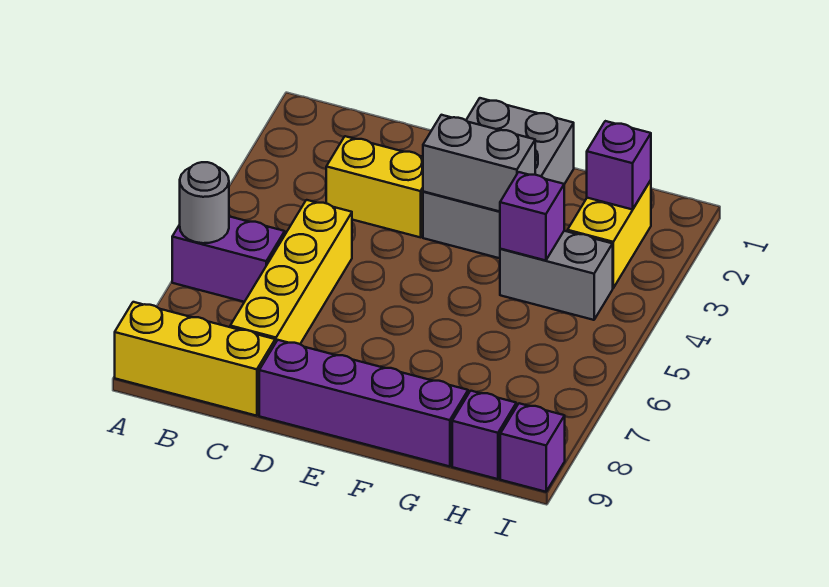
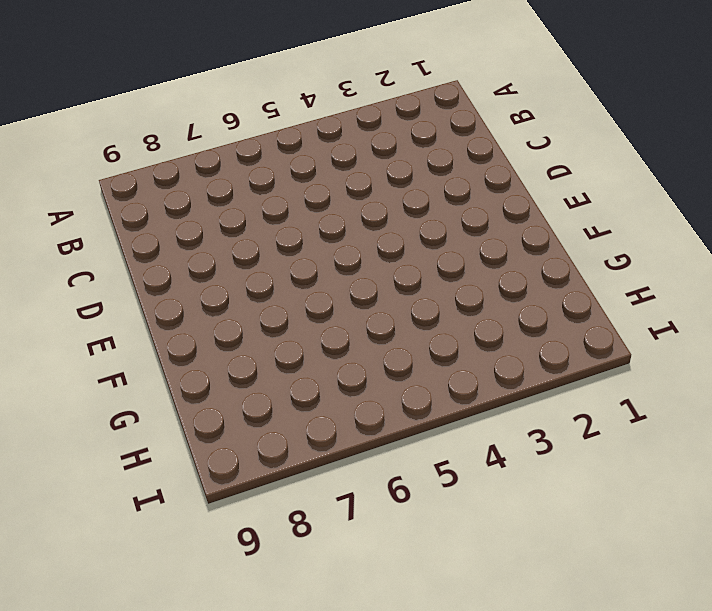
none -> purple 1x2 brick [172,216,285,302]
none -> yellow 1x3 brick [115,302,275,416]
none -> yellow 1x2 brick [326,136,423,237]

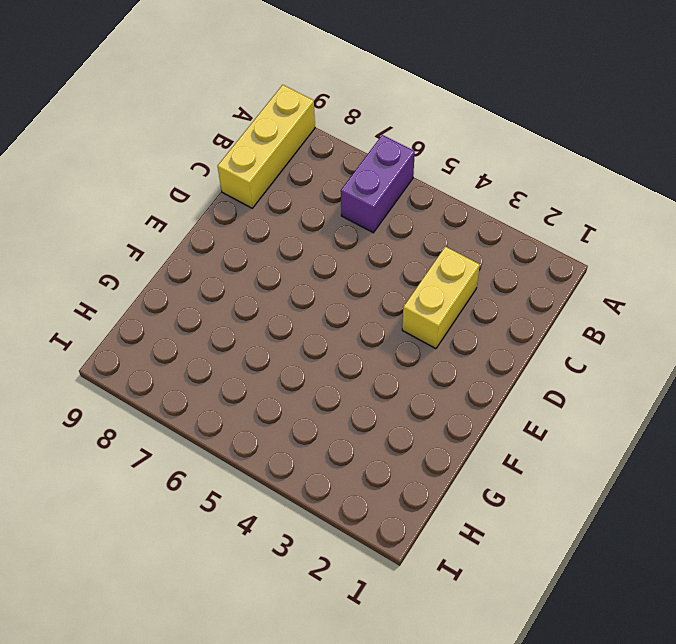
none -> yellow 1x4 brick [230,200,352,344]
none -> purple 1x4 brick [259,340,468,466]
none -> grey 2x3 brick [423,98,574,258]

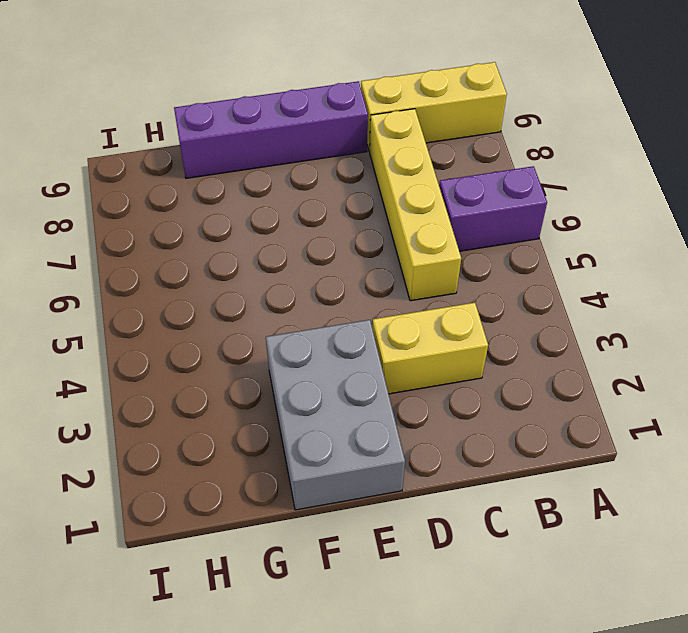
none -> grey 1x2 brick [500,231,613,320]
none -> yellow 1x2 brick [568,180,651,288]
none -> purple 1x1 brick [452,391,516,479]

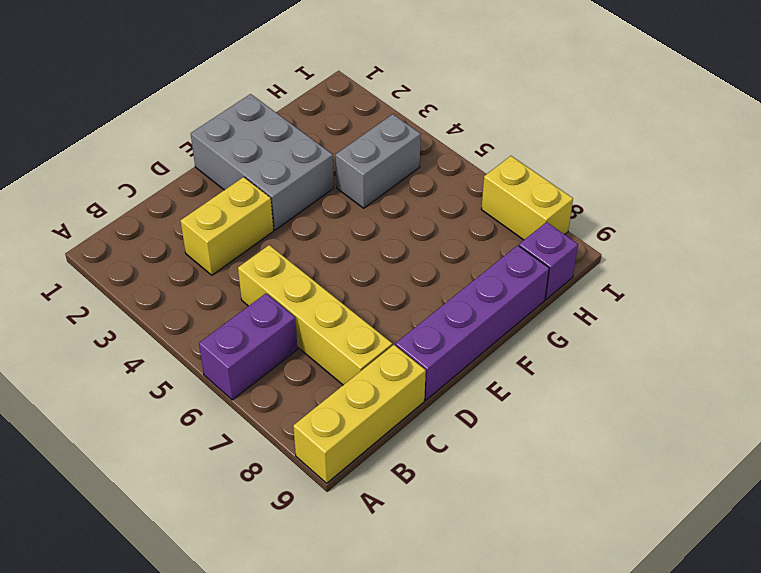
yellow 1x2 brick [481,156,573,240] -> yellow 1x2 brick moved to [568,180,651,288]
none -> purple 1x1 brick [500,403,565,492]
none -> grey 1x1 round brick [180,162,229,243]
none -> grey 1x2 brick [423,115,535,212]

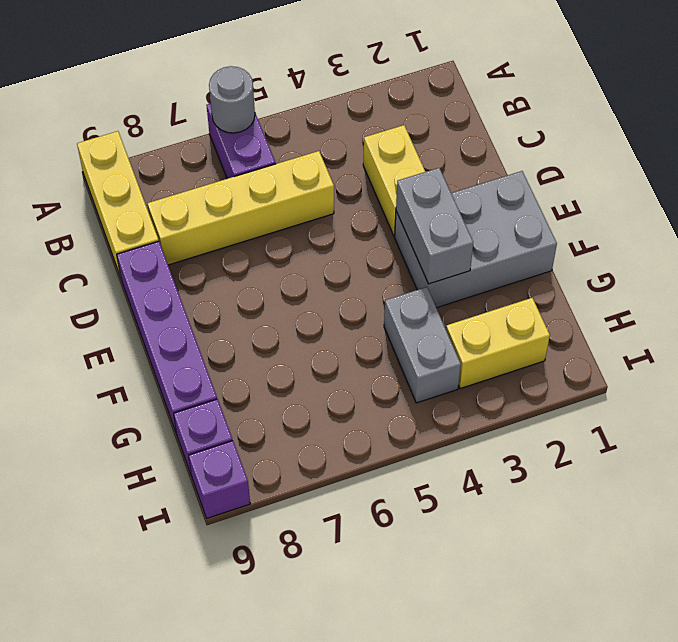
none -> purple 1x1 brick [500,172,564,260]
none -> purple 1x1 brick [587,121,651,210]

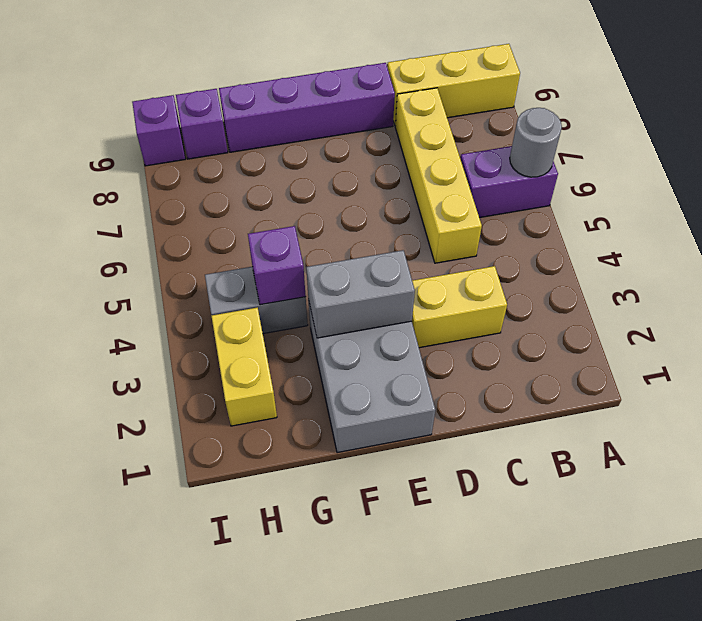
none -> purple 1x1 brick [587,121,651,210]

